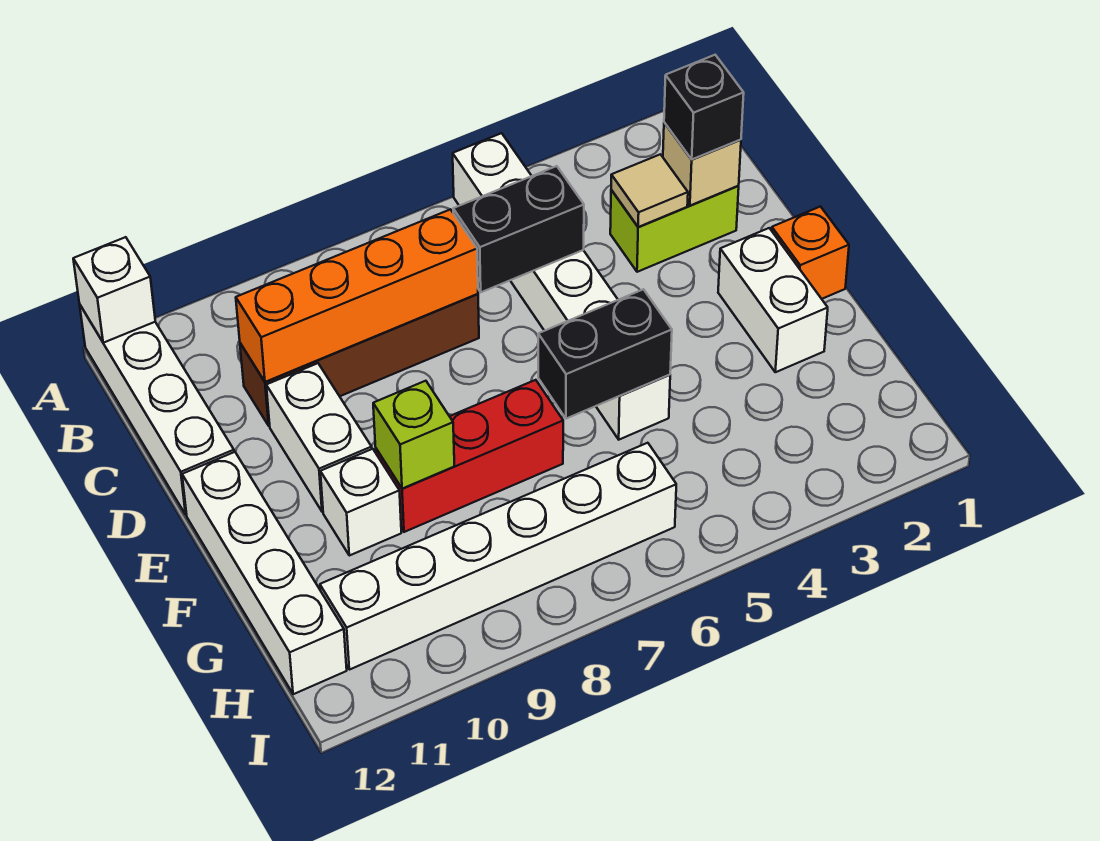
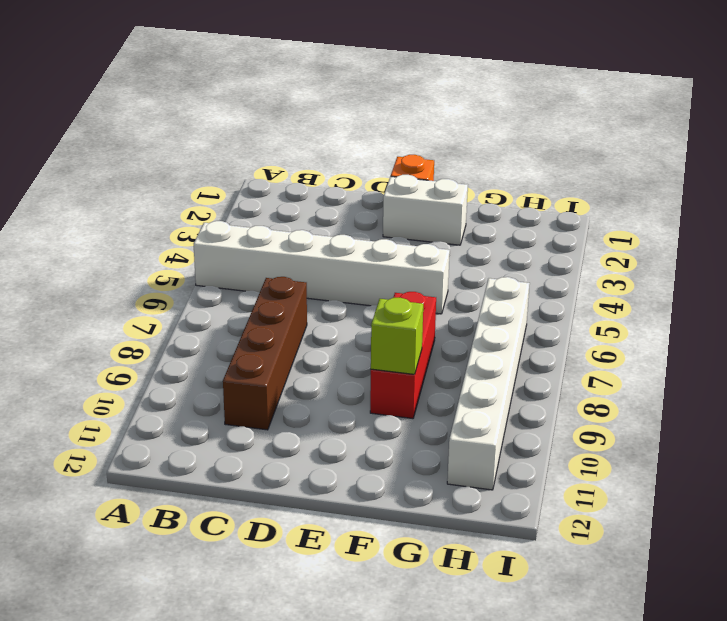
none -> white 1x4 brick [80,305,234,515]
none -> lime 1x2 brick [610,186,739,272]
none -> white 1x2 brick [266,363,372,512]

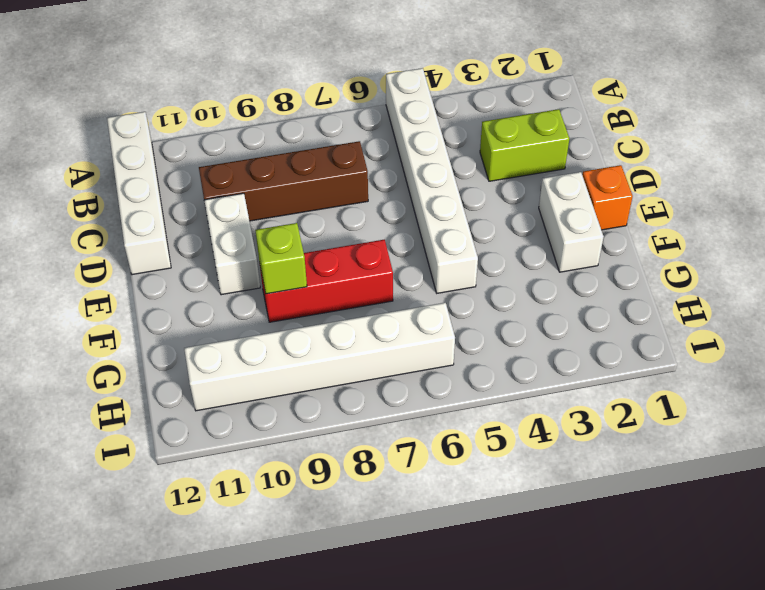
none -> white 1x4 brick [182,452,347,694]
none -> white 1x1 brick [320,449,401,556]
none -> white 1x1 brick [73,237,155,343]

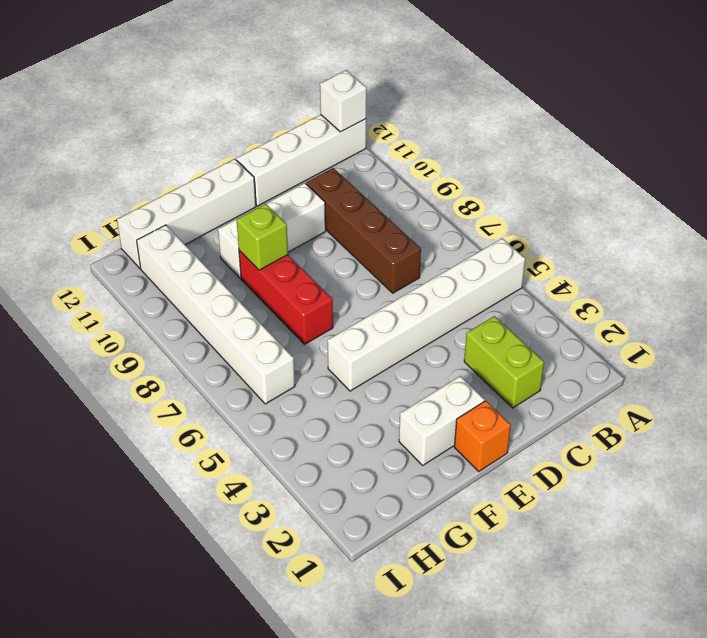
none -> tan 1x1 brick [663,122,741,206]
none -> tan 1x1 tile [611,154,688,227]
none -> black 1x2 brick [453,166,584,292]

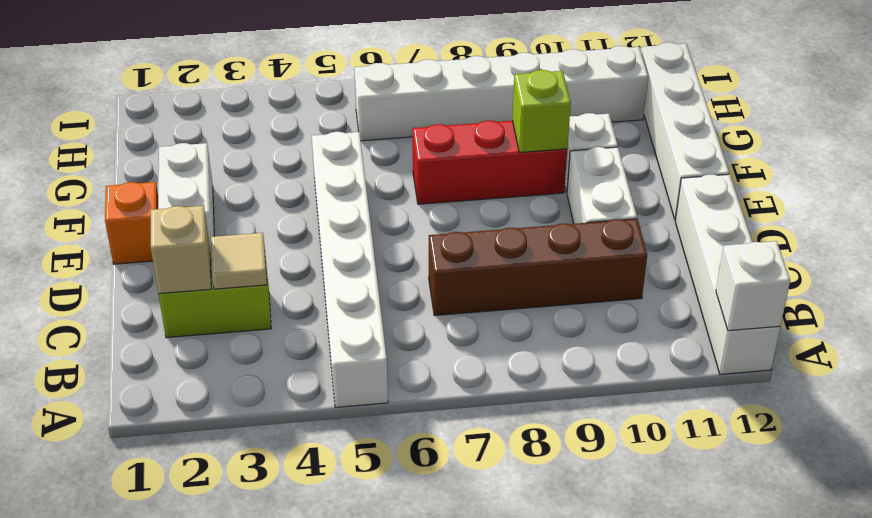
none -> black 1x2 brick [453,166,584,292]
none -> orange 1x4 brick [236,209,478,382]
none -> black 1x2 brick [538,289,672,419]

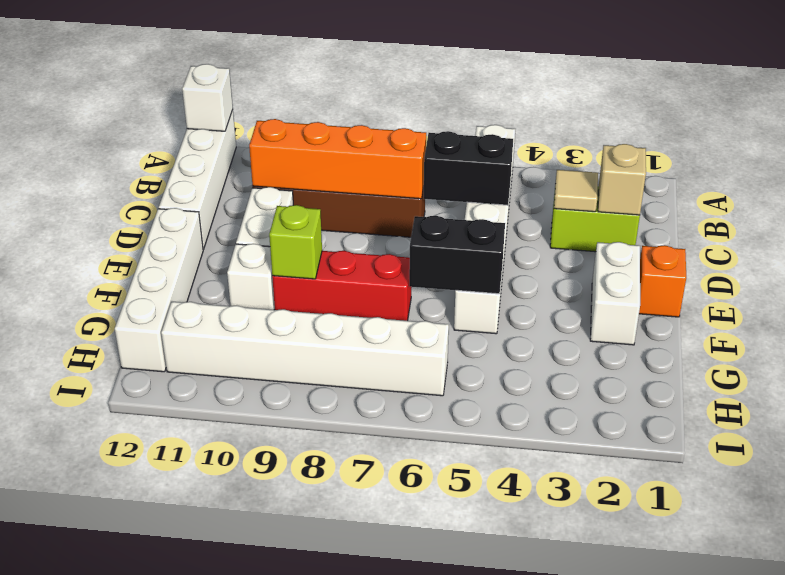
none -> black 1x1 brick [664,55,744,159]

